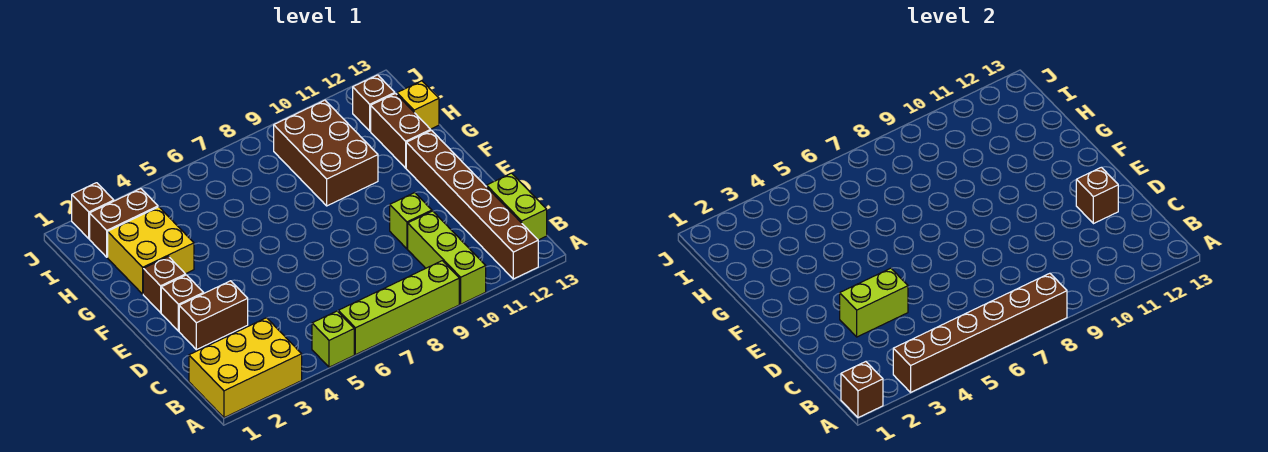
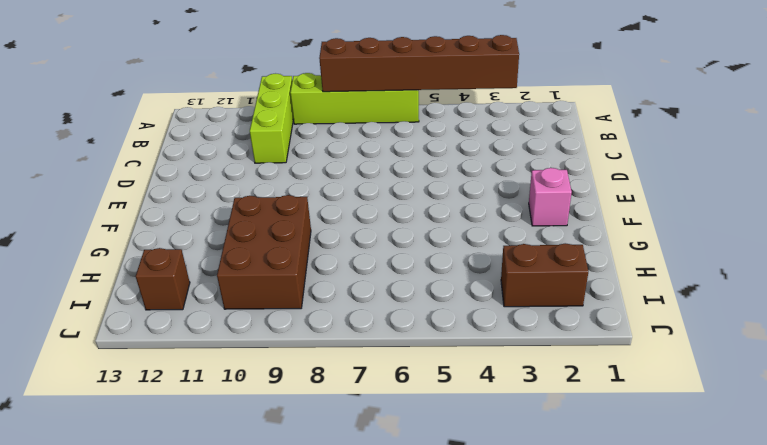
pink 1x1 brick [529,168,572,226] -> brown 1x1 brick [143,257,186,313]
none -> yellow 2x3 brick [189,318,302,418]
none -> lime 1x1 brick [312,311,354,367]
none -> brown 1x6 brick [406,130,538,279]

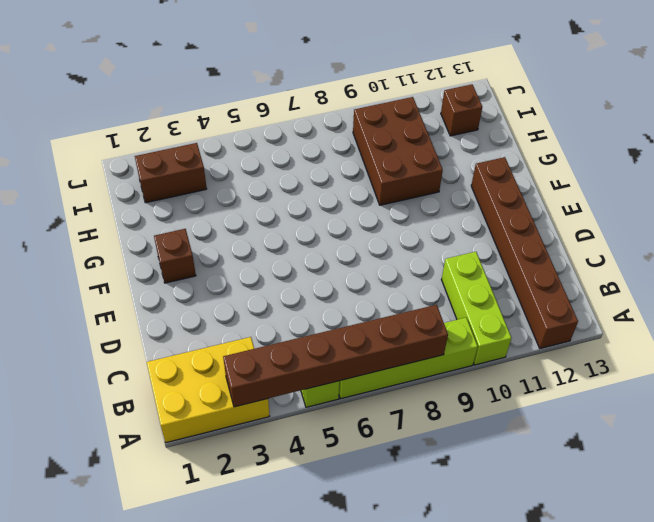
none -> lime 1x2 brick [487,173,547,240]
none -> brown 1x2 brick [179,281,248,350]
none -> lime 1x1 brick [390,193,432,249]

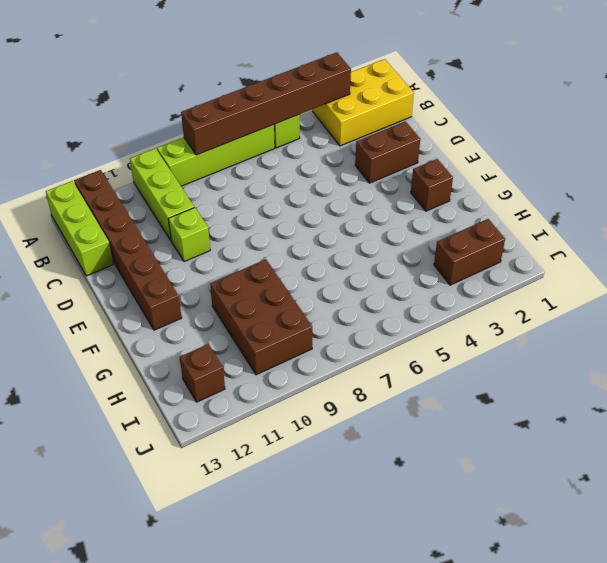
lime 1x3 brick [46,181,113,276] -> lime 1x2 brick [487,173,547,240]
none -> brown 1x1 brick [161,275,204,331]
none -> yellow 2x2 brick [108,207,194,294]
none -> brown 1x2 brick [371,94,431,168]

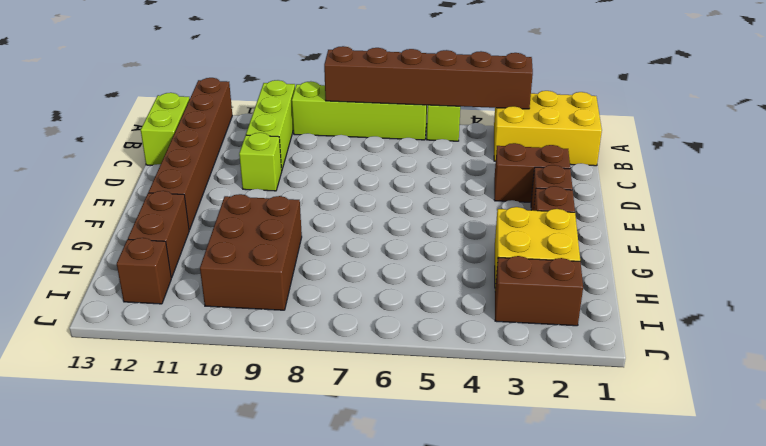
none -> yellow 1x1 brick [397,81,439,129]
none -> brown 1x1 brick [72,183,114,239]
none -> brown 1x1 brick [841,362,883,418]

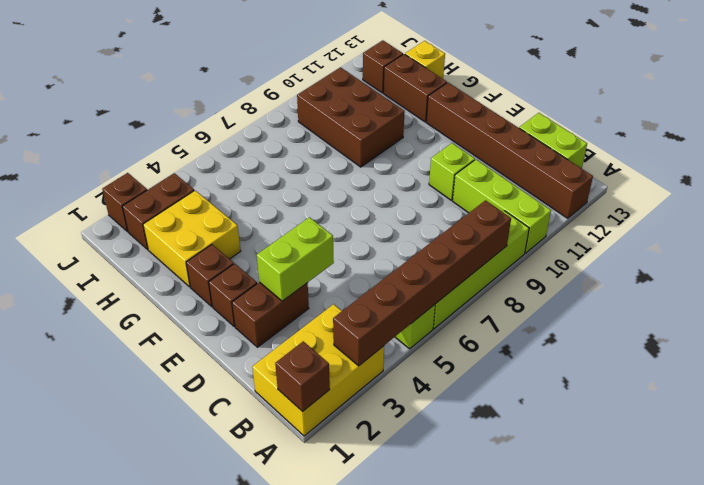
none -> brown 1x1 brick [1076,167,1118,224]

